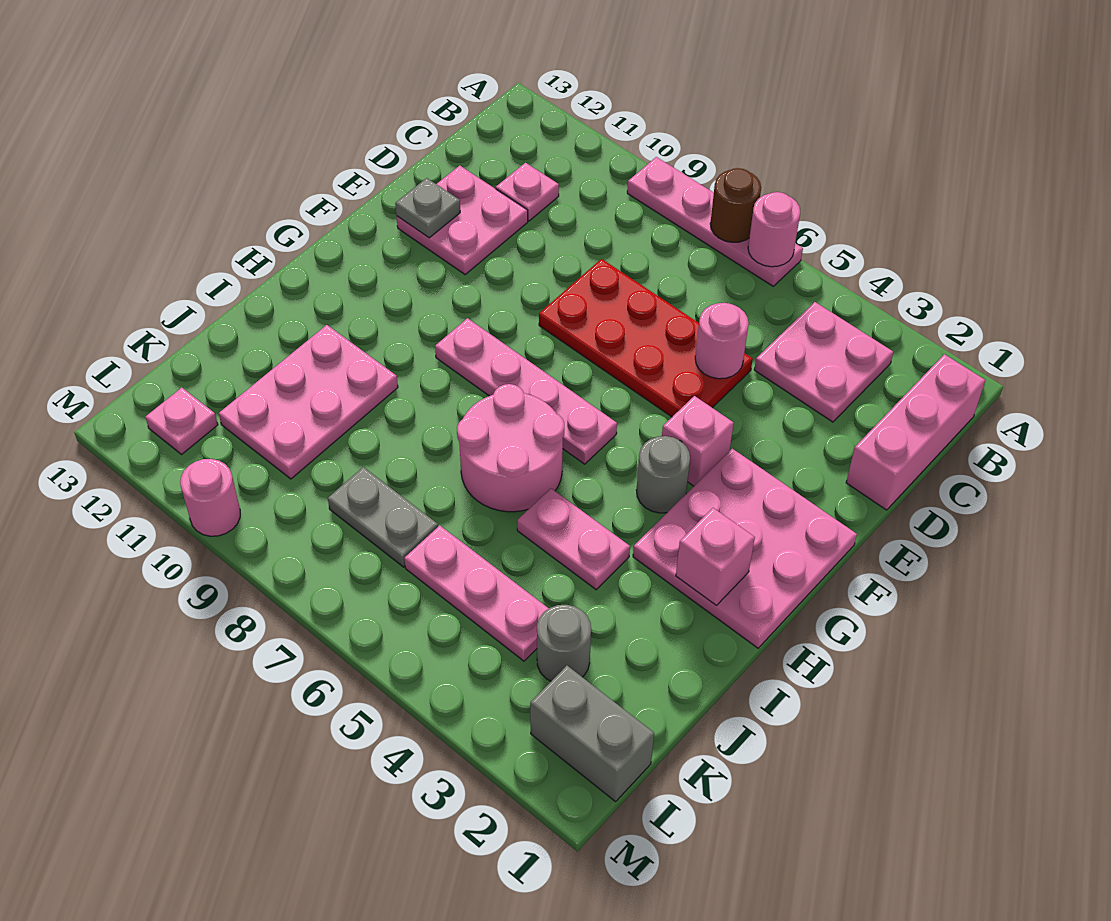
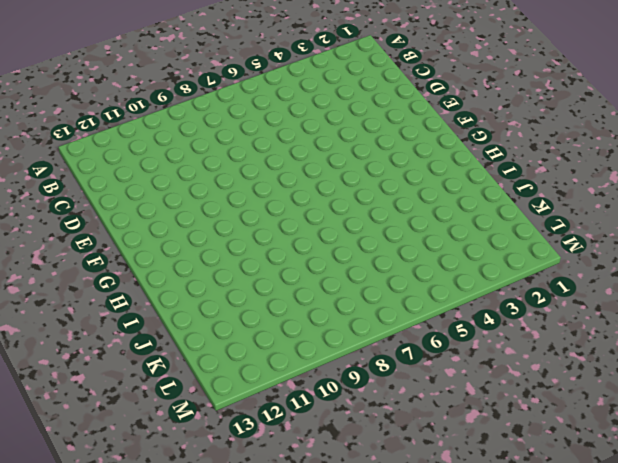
none -> pink 1x4 plate [627,157,803,286]
none -> pink 1x3 brick [846,354,985,510]
none -> pink 2x2 plate [754,302,893,422]

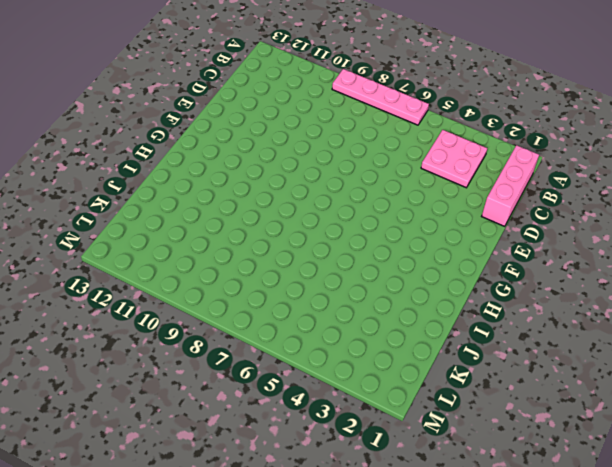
none -> pink 1x1 plate [496,163,559,221]
none -> red 2x4 plate [539,259,753,417]
none -> pink 2x2 plate [397,166,528,274]

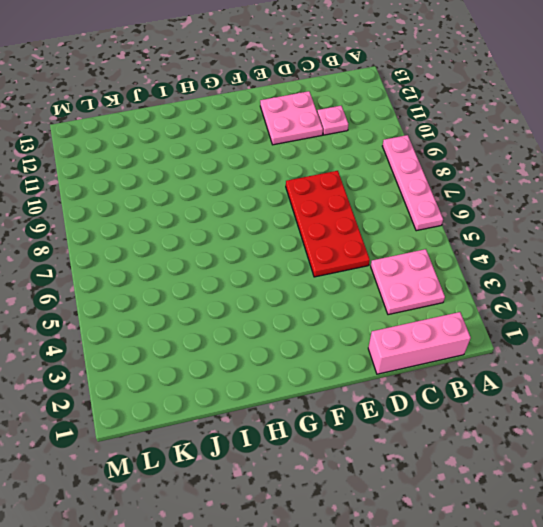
none -> pink 3x3 plate [633,449,857,648]
none -> pink 1x1 brick [662,396,734,486]
none -> grey 1x1 round brick [636,436,690,513]

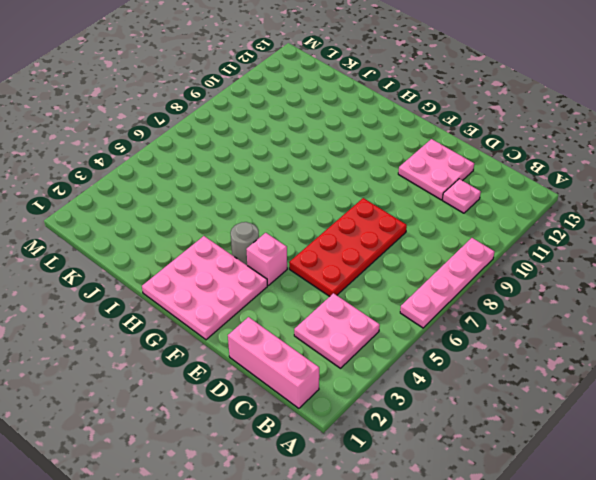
none -> pink 1x4 plate [435,318,617,464]
none -> pink 2x2 round brick [457,384,564,512]
none -> pink 1x2 plate [517,489,630,590]

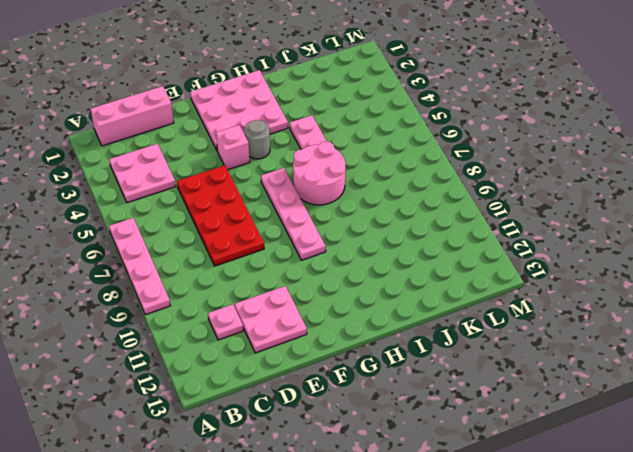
none -> pink 2x3 plate [219,325,398,479]
none -> grey 1x1 round brick [537,605,591,681]
none -> pink 1x3 plate [404,526,549,661]

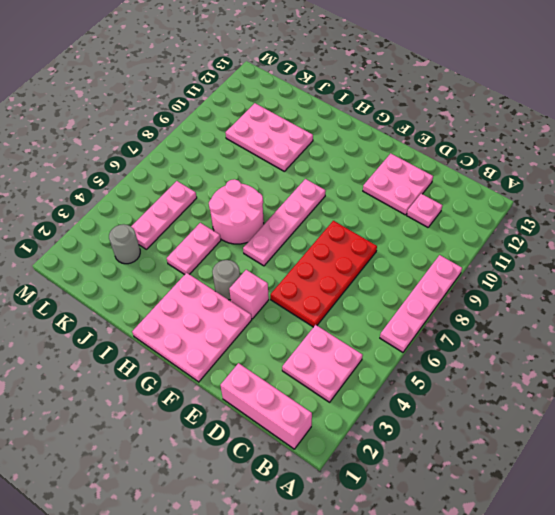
none -> grey 1x2 plate [328,467,438,567]
none -> grey 1x2 brick [530,666,654,802]
none -> pink 1x1 plate [145,388,218,454]

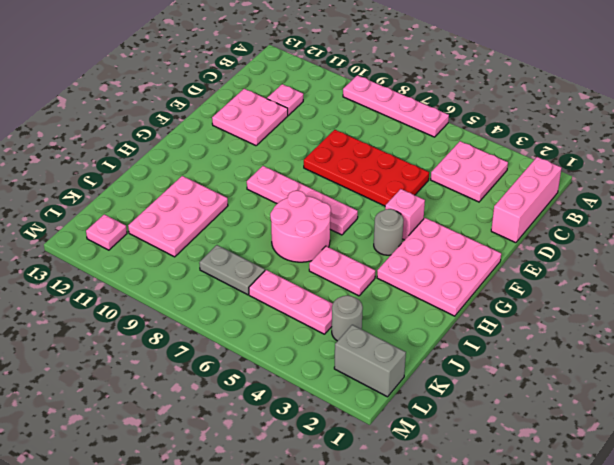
none -> pink 1x1 round brick [180,459,240,536]
none -> pink 1x1 round brick [748,192,800,267]
none -> brown 1x1 round brick [710,168,761,242]

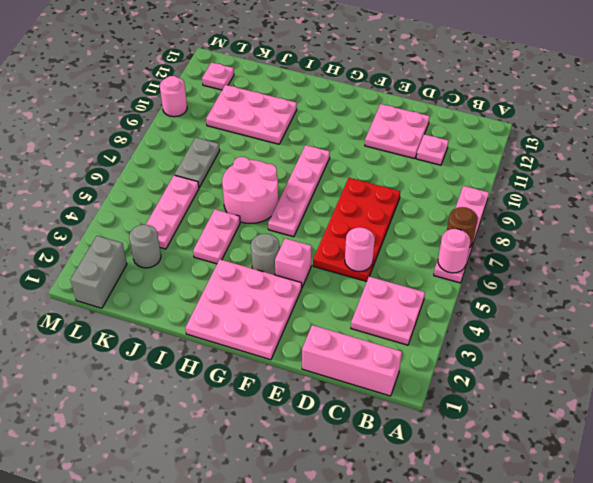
none -> grey 1x1 plate [395,178,460,238]
none -> pink 1x1 brick [676,508,755,605]

